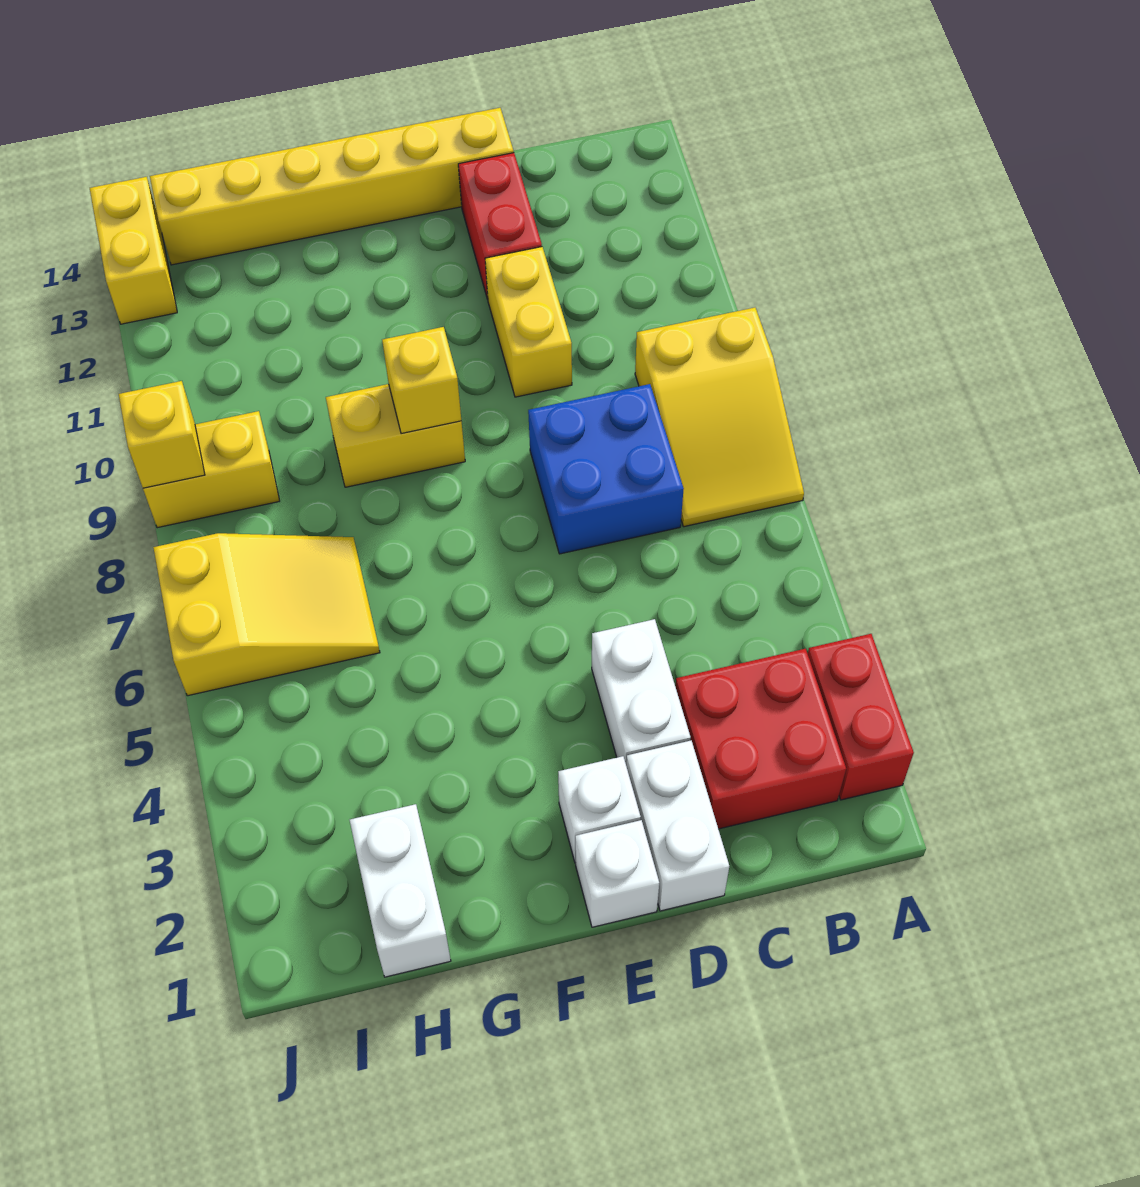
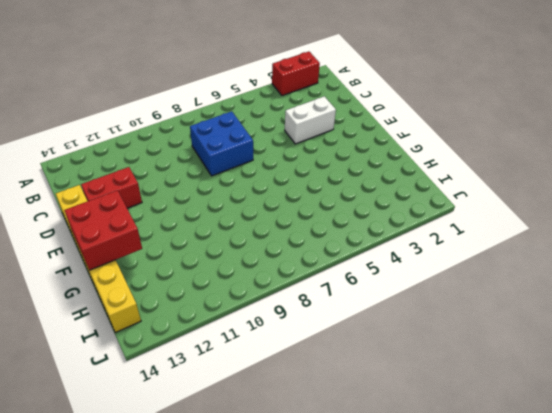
red 2x2 brick [64,190,142,270] -> red 2x2 brick moved to [675,649,846,829]
none -> yellow 2x3 slope [635,308,804,527]
none -> white 1x2 brick [626,741,729,911]
none -> yellow 1x2 brick [485,247,572,397]

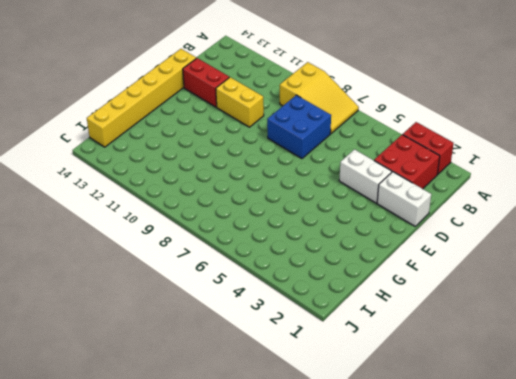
none -> white 1x1 brick [575,820,659,927]
none -> white 1x1 brick [558,756,641,863]
none -> yellow 1x2 brick [326,384,465,487]

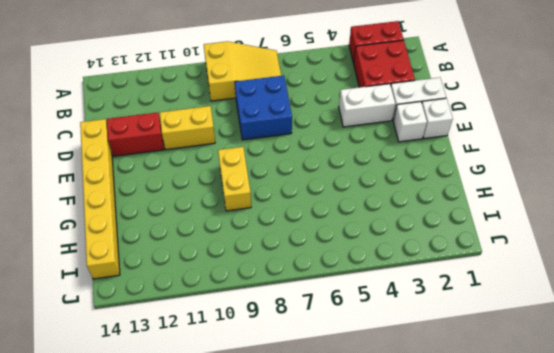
none -> white 1x2 brick [350,804,451,977]
none -> yellow 2x3 slope [153,533,380,696]
none -> yellow 1x2 brick [143,411,280,528]

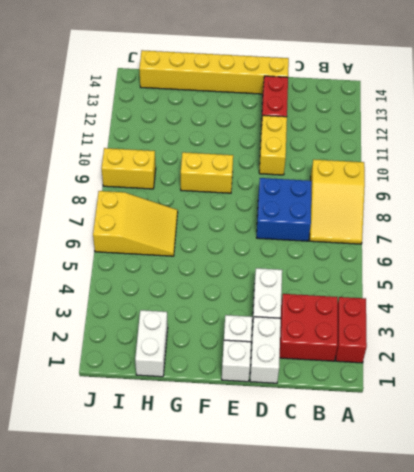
none -> yellow 1x2 brick [90,177,177,324]
none -> yellow 1x1 brick [382,327,461,434]
none -> yellow 1x1 brick [119,381,205,488]

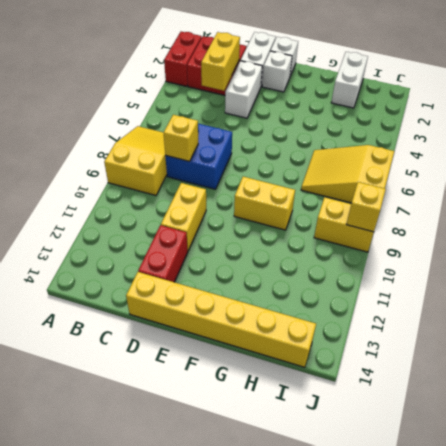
yellow 1x2 brick [201,32,240,91] -> yellow 1x2 brick moved to [90,177,177,324]
yellow 1x1 brick [163,115,198,161] -> yellow 1x1 brick moved to [382,327,461,434]

